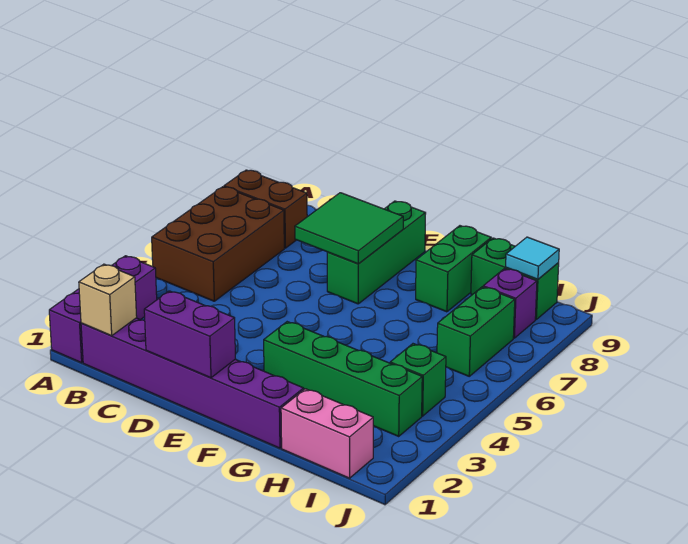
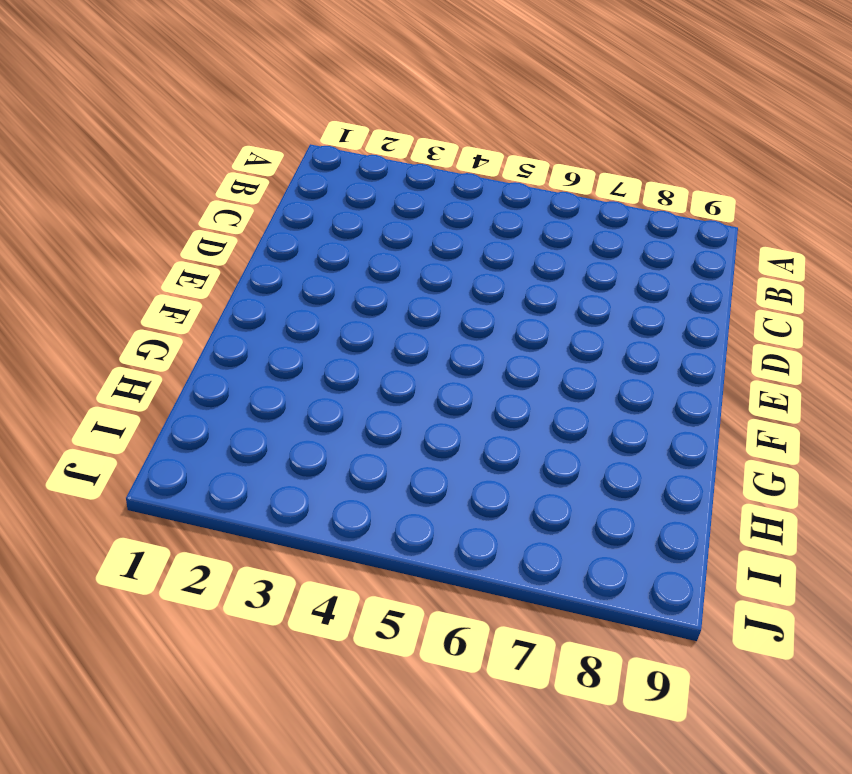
none -> purple 1x3 brick [49,256,157,363]
none -> brown 2x3 brick [152,187,284,301]
none -> brown 1x2 brick [224,170,307,248]

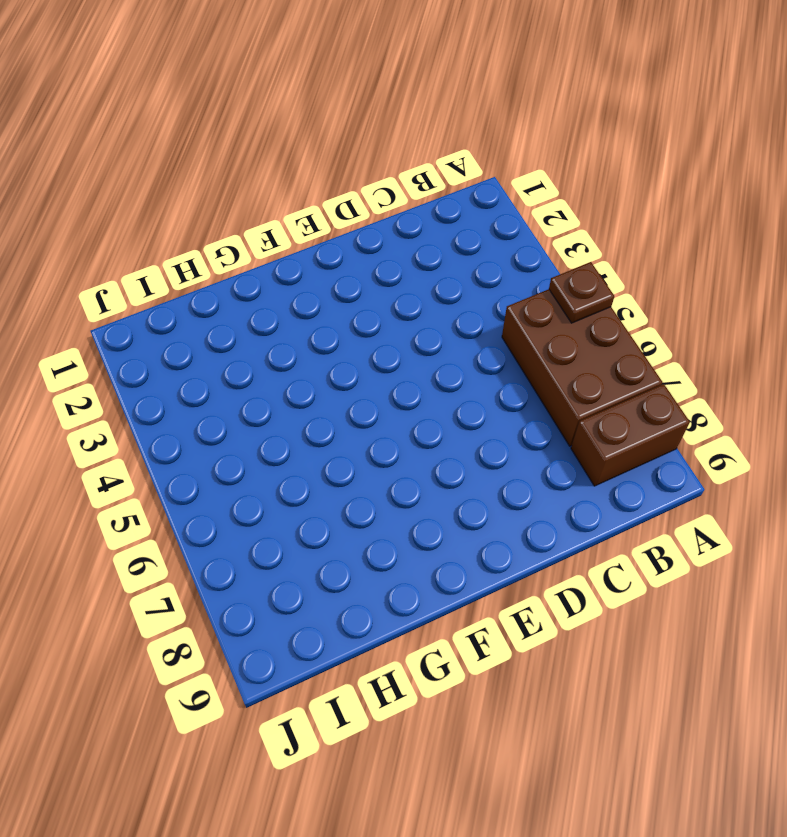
brown 1x1 plate [549,262,614,323] -> none
none -> purple 1x3 brick [49,256,157,363]
none -> purple 1x6 brick [81,318,304,448]
none -> green 1x3 brick [327,201,426,304]

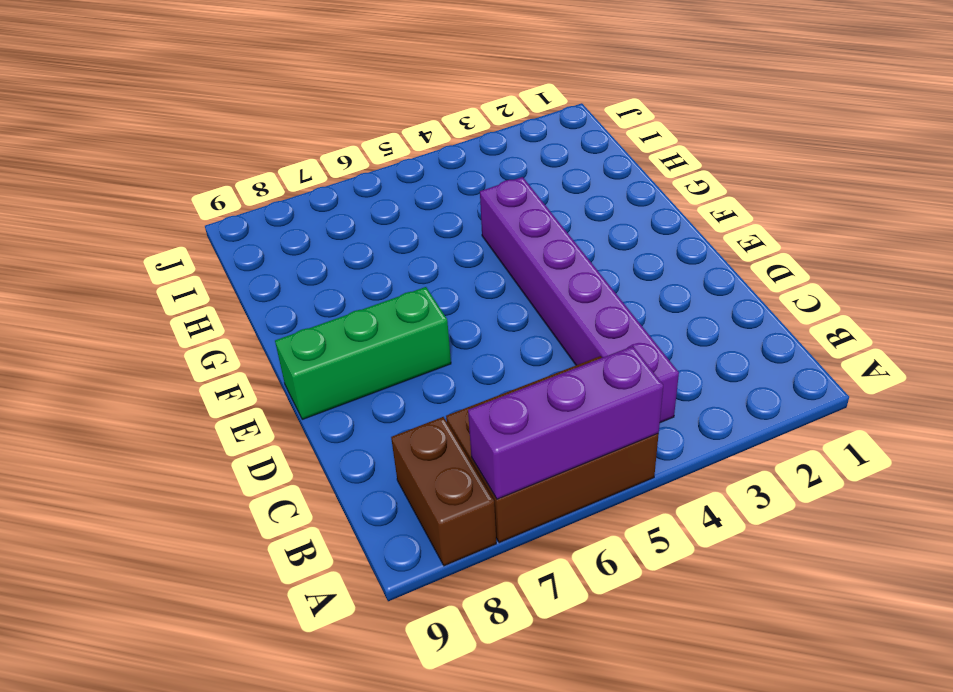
purple 1x3 brick [468,346,663,499] -> purple 1x3 brick moved to [49,256,157,363]
purple 1x6 brick [480,177,679,423] -> purple 1x6 brick moved to [81,318,304,448]
none -> green 1x4 brick [264,322,422,436]
none -> green 1x2 brick [416,226,491,312]
none -> pink 1x2 brick [281,389,373,478]

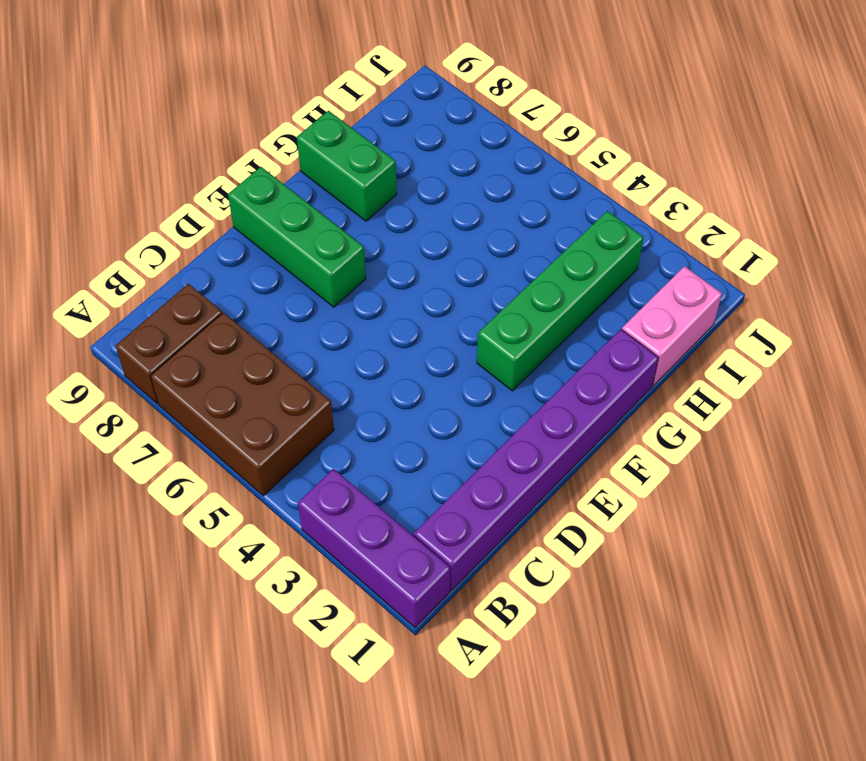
none -> green 1x2 brick [471,238,559,319]
none -> green 1x1 brick [390,344,446,416]
none -> green 1x2 brick [437,287,515,376]

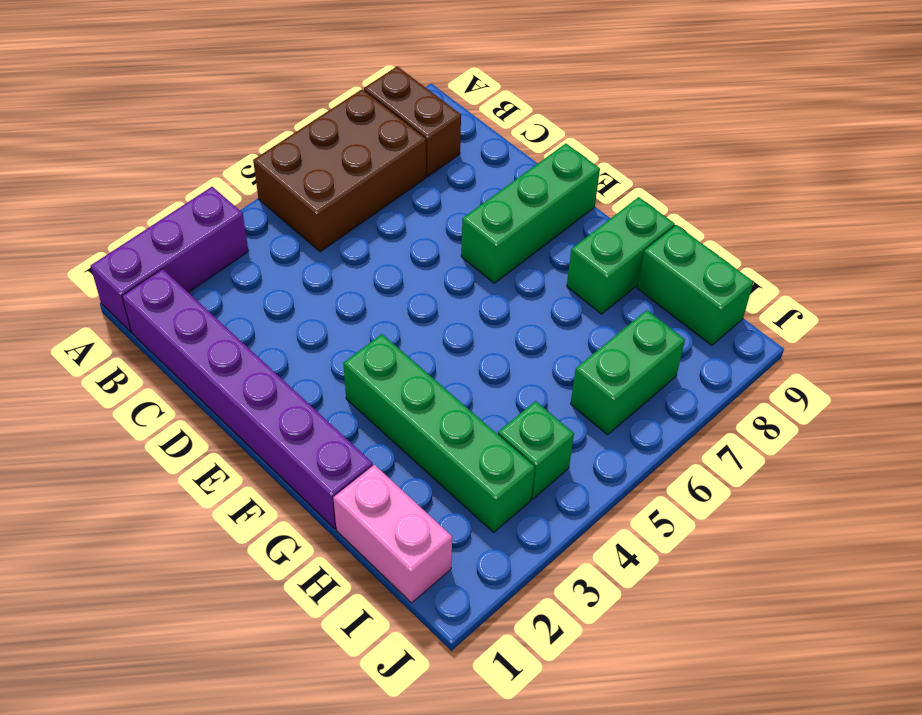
none -> purple 1x1 brick [483,269,537,338]
none -> tan 1x1 brick [79,264,137,336]
none -> purple 1x2 brick [144,291,235,378]

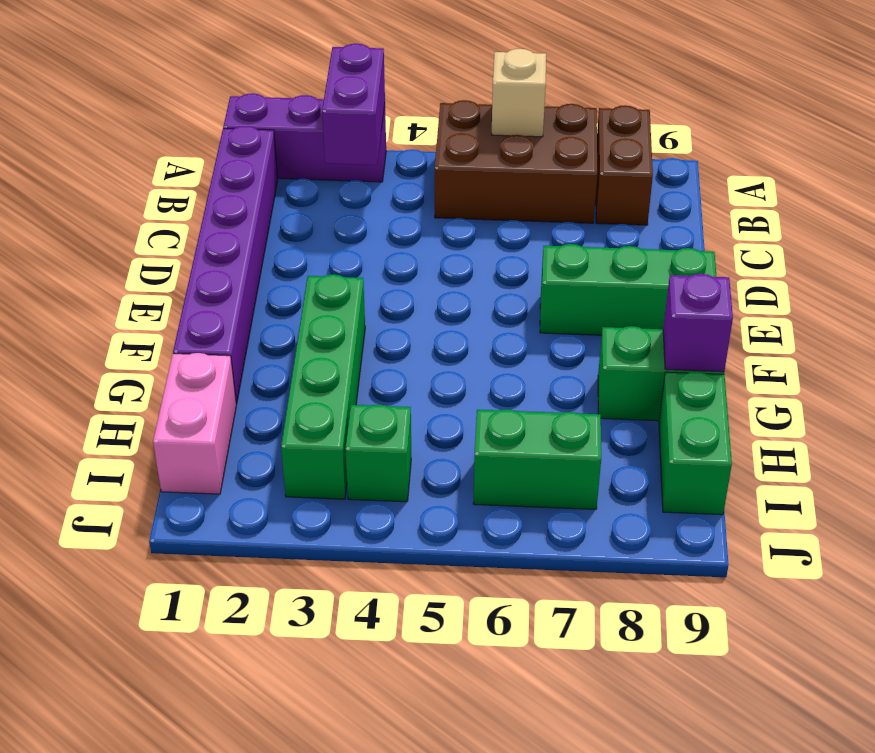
purple 1x2 brick [322,44,385,165] -> purple 1x2 brick moved to [144,291,235,378]
tan 1x1 brick [492,49,546,137] -> tan 1x1 brick moved to [79,264,137,336]
purple 1x1 brick [663,274,733,372] -> purple 1x1 brick moved to [483,269,537,338]
none -> green 2x2 tile [295,193,403,264]
none -> cyan 1x1 tile [506,237,559,279]

